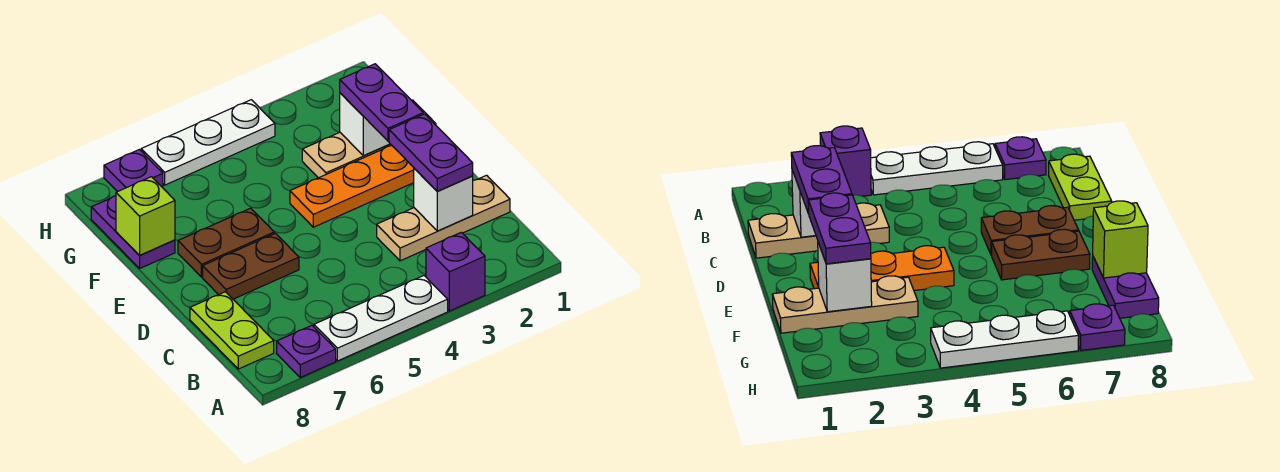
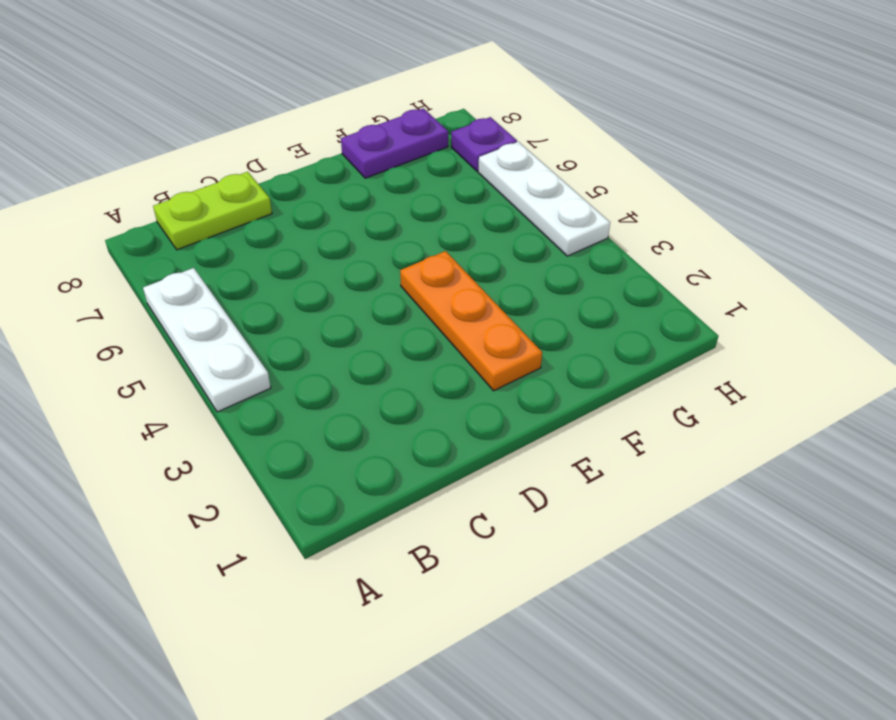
none -> purple 1x1 brick [426,232,485,311]
none -> purple 1x1 plate [277,325,336,377]
none -> tan 1x3 plate [377,175,510,261]

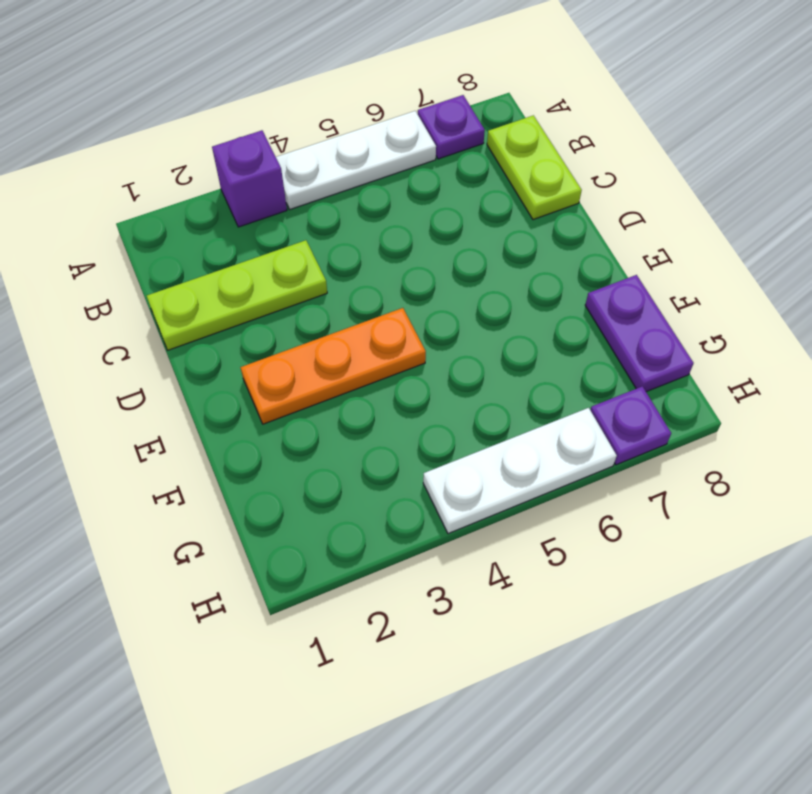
lime 1x3 plate [147,240,327,350] -> tan 1x3 plate [377,175,510,261]
none -> brown 1x2 plate [203,233,299,299]
none -> brown 1x2 plate [178,208,274,277]
none -> tan 1x3 plate [302,100,436,178]

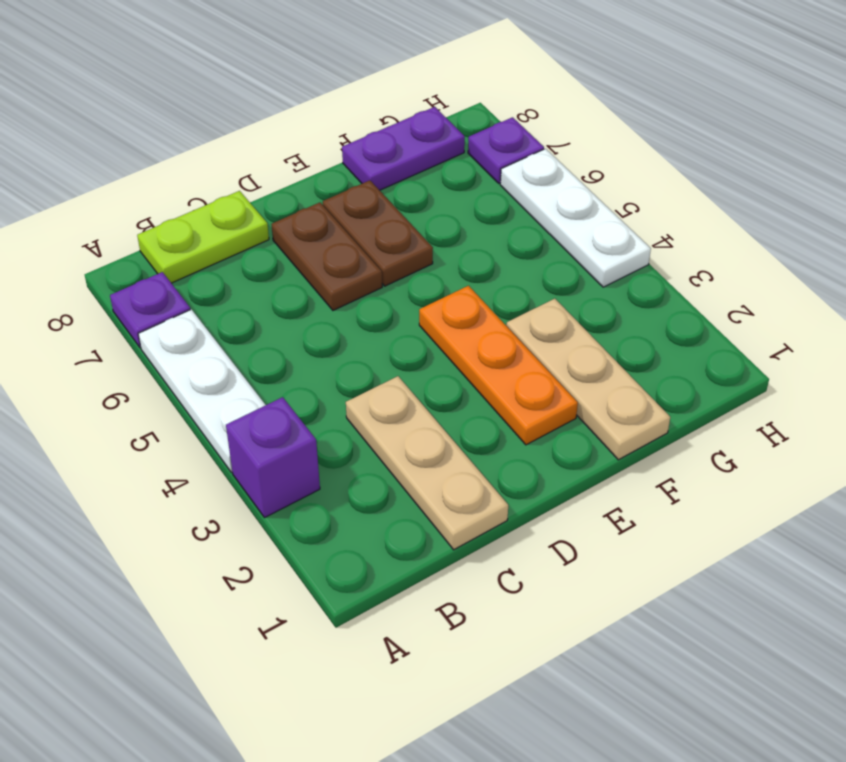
none -> white 1x1 brick [414,168,473,231]
none -> white 1x1 brick [340,93,390,156]
none -> lime 1x1 brick [116,177,175,256]

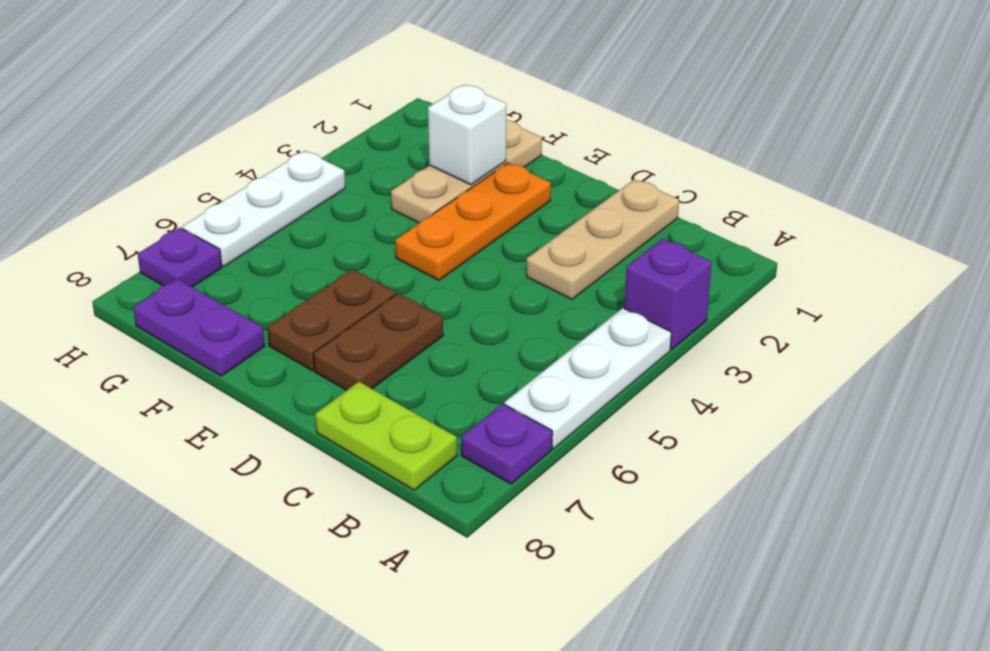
none -> white 1x1 brick [414,168,473,231]
none -> lime 1x1 brick [116,177,175,256]
none -> purple 1x2 plate [389,114,473,191]

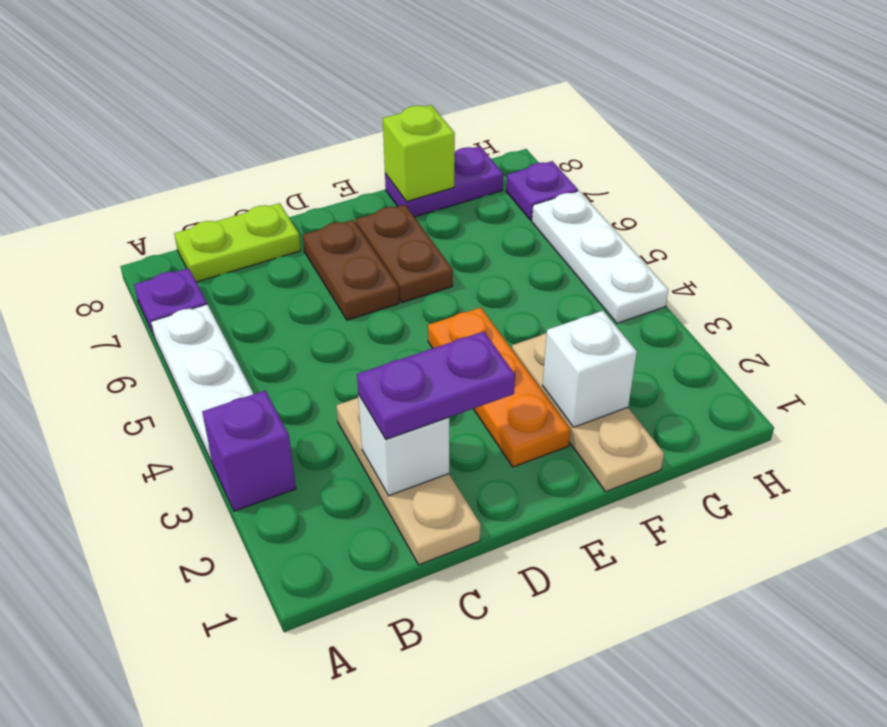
none -> purple 1x2 plate [340,64,423,141]

